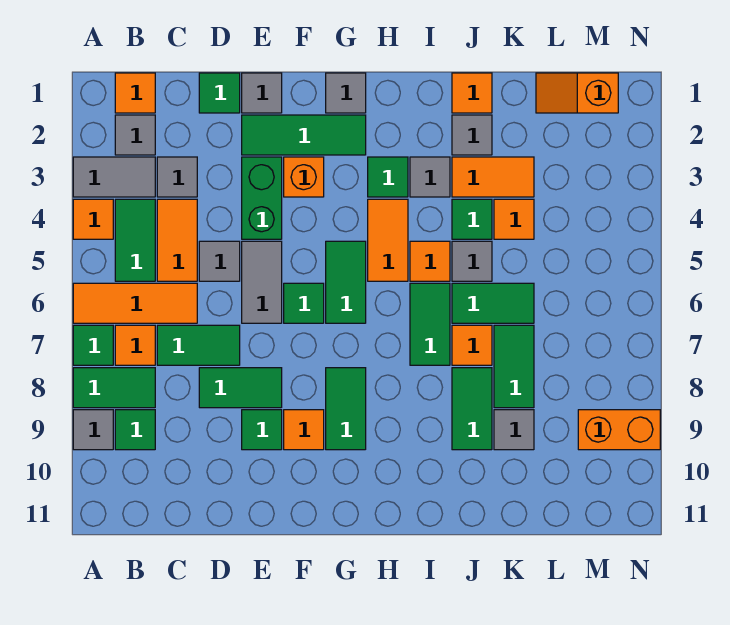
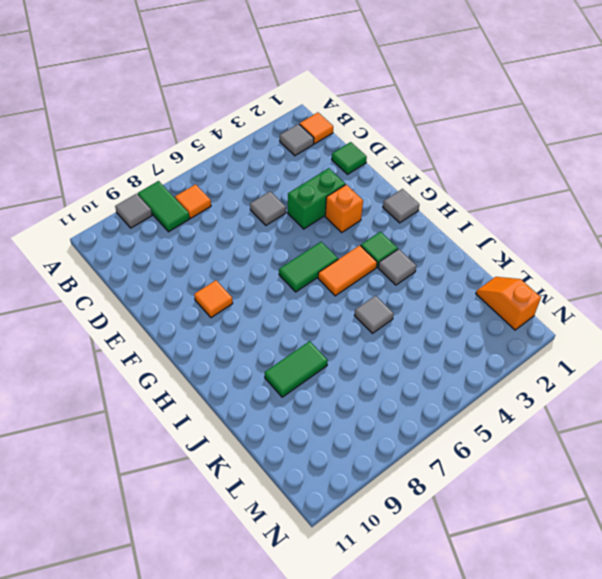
none -> grey 1x2 tile [73,157,155,197]
none -> orange 1x1 tile [73,199,113,239]
none -> orange 1x3 tile [73,283,197,323]
none -> green 1x1 tile [73,325,113,365]

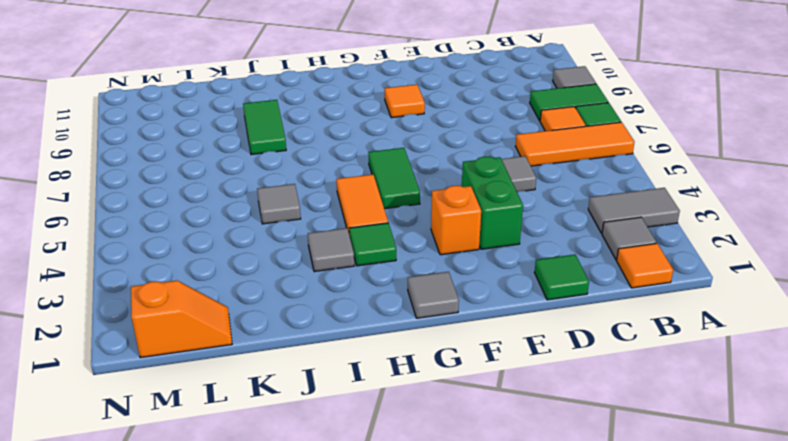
none -> orange 1x1 tile [73,199,113,239]
none -> green 1x2 tile [115,199,155,281]
none -> green 1x1 tile [115,410,155,450]
none -> grey 1x1 tile [157,157,197,197]

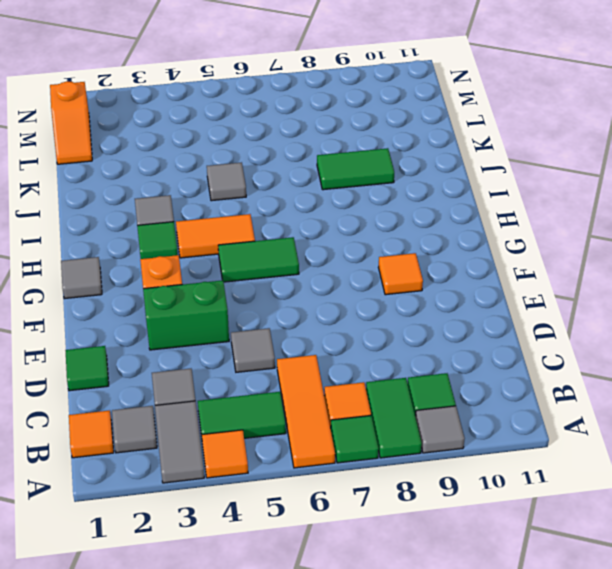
none -> orange 1x2 tile [157,199,197,281]
none -> green 1x2 tile [157,325,240,365]
none -> green 1x2 tile [199,368,282,408]
none -> grey 1x1 tile [242,73,282,113]

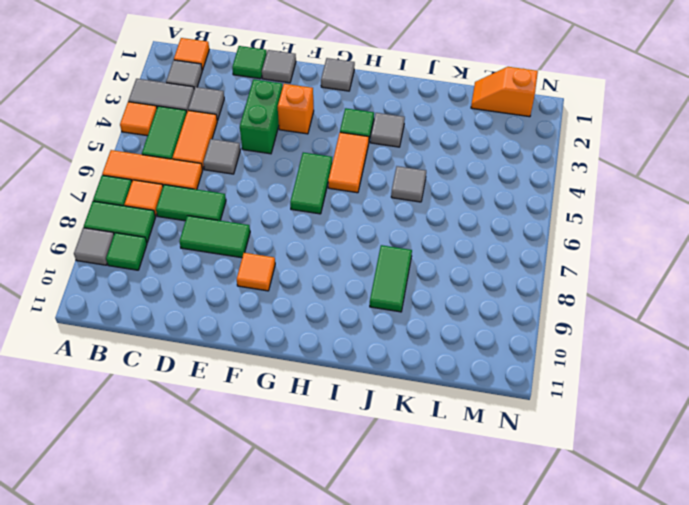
none -> green 1x3 tile [242,115,366,155]
none -> grey 1x2 tile [242,241,282,323]
none -> green 1x1 tile [242,410,282,450]
none -> green 1x1 tile [284,283,324,323]

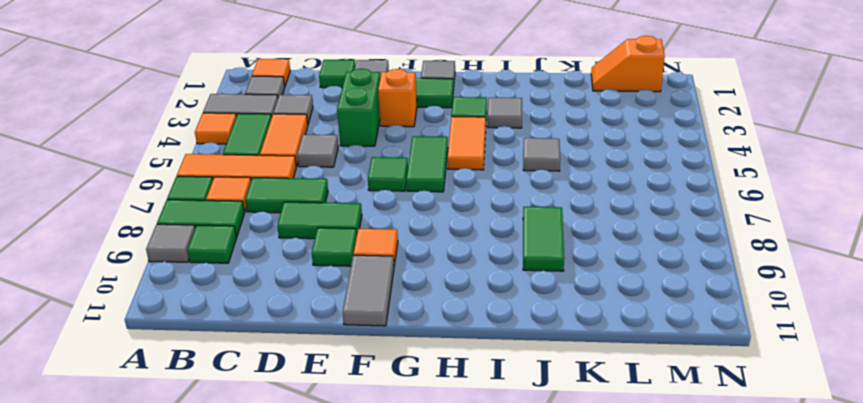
grey 1x2 tile [342,255,394,326] -> grey 1x2 tile moved to [242,241,282,323]
none -> green 1x2 tile [326,368,366,450]
none -> orange 1x1 tile [410,241,450,281]
none -> green 1x2 tile [410,283,450,365]
none -> orange 1x1 tile [452,73,492,113]

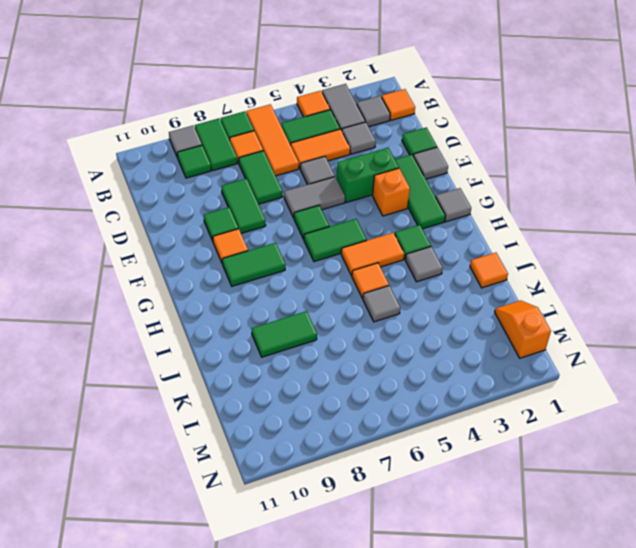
none -> green 1x2 tile [410,283,450,365]
none -> grey 1x1 tile [452,115,492,155]
none -> orange 1x2 tile [452,157,534,197]
none -> green 1x1 tile [452,199,492,239]

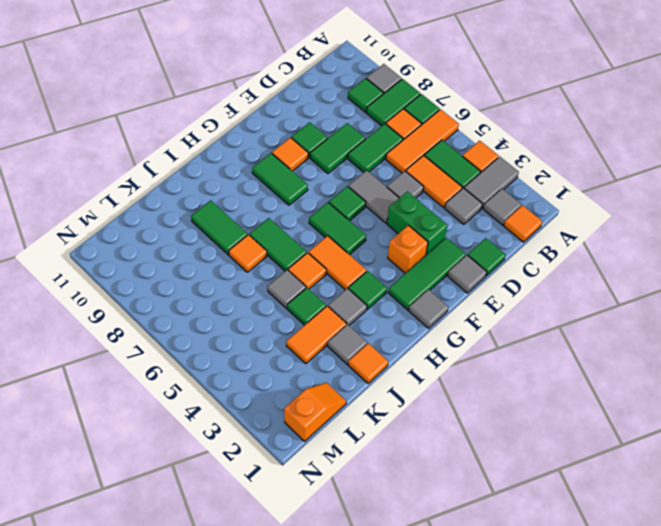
none -> green 1x2 tile [452,283,534,323]
none -> orange 1x1 tile [494,199,534,239]
none -> green 1x2 tile [494,325,534,408]
none -> grey 1x1 tile [494,410,534,450]

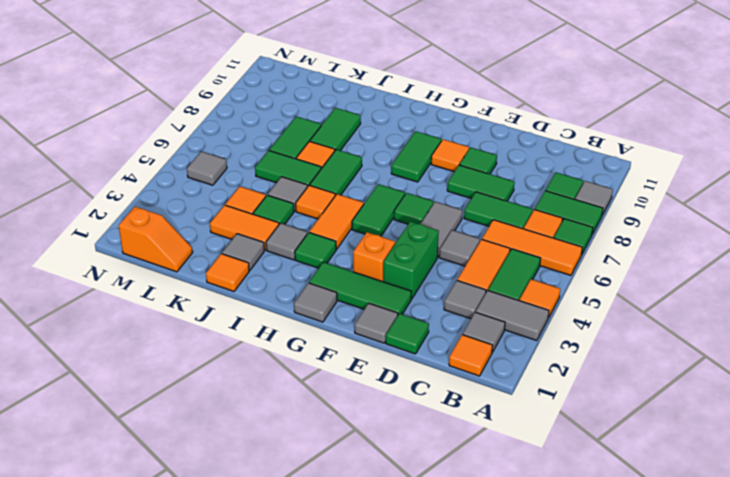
grey 1x1 tile [187,152,227,185] -> grey 1x1 tile moved to [494,410,534,450]
none -> orange 1x2 brick [578,410,660,450]

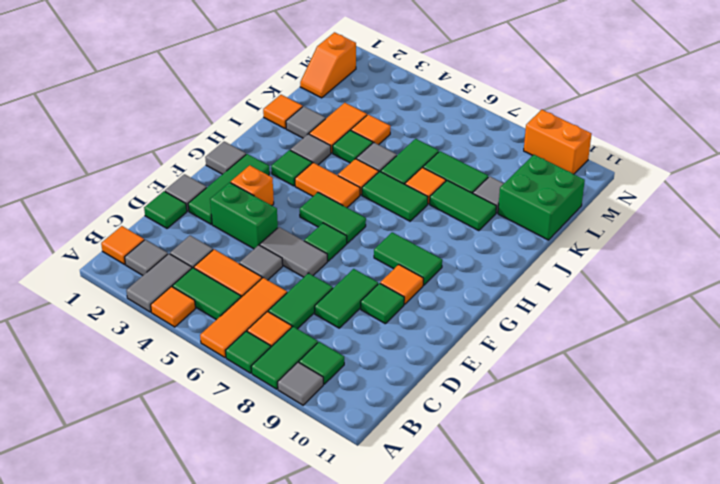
green 2x2 brick [498,155,585,240] -> none
orange 1x2 brick [524,110,591,174] -> orange 1x2 brick turned to [578,410,660,450]

